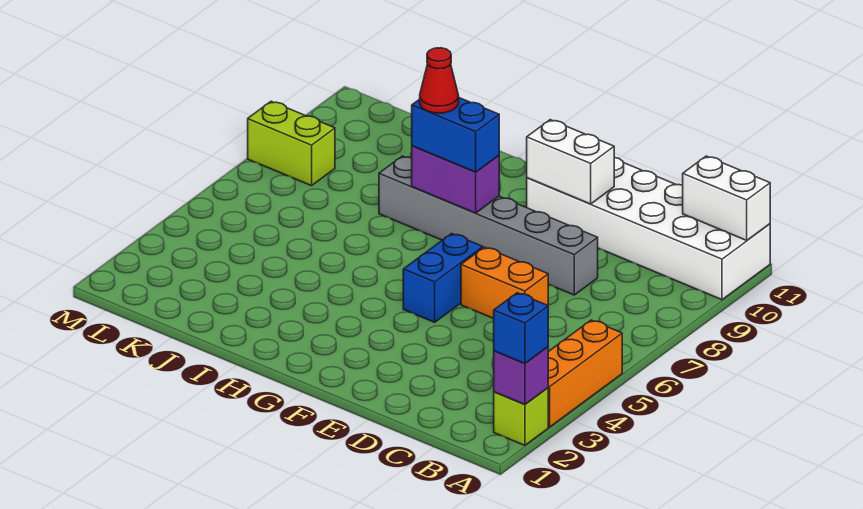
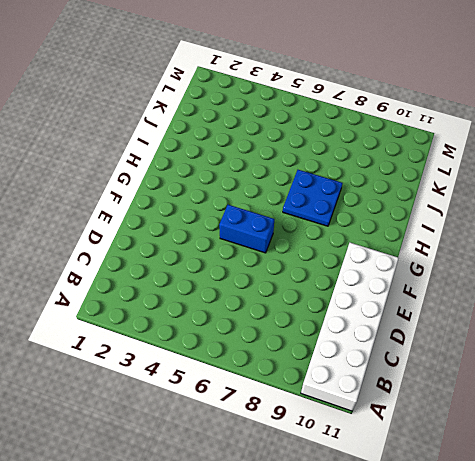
blue 2x2 plate [283,170,342,226] -> grey 1x6 brick [379,156,598,295]
none -> lime 1x1 brick [494,388,548,445]
none -> orange 1x3 brick [548,320,622,427]
none -> orange 1x2 brick [461,247,548,319]

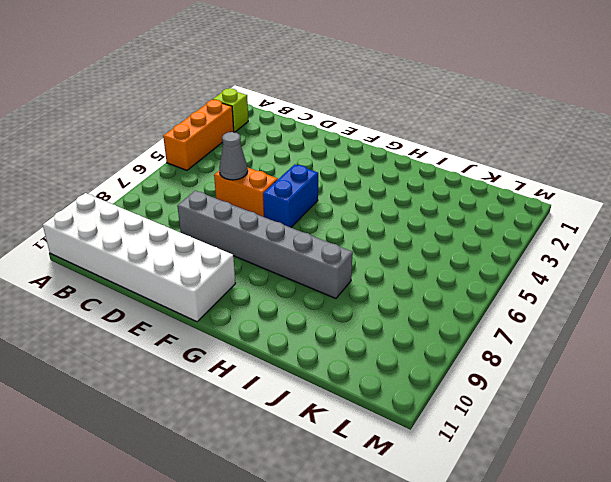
grey 1x1 cone [219,132,248,180] -> none
none -> lime 1x2 brick [248,101,335,186]
none -> purple 1x1 brick [494,347,548,404]
none -> white 1x2 brick [683,156,770,240]

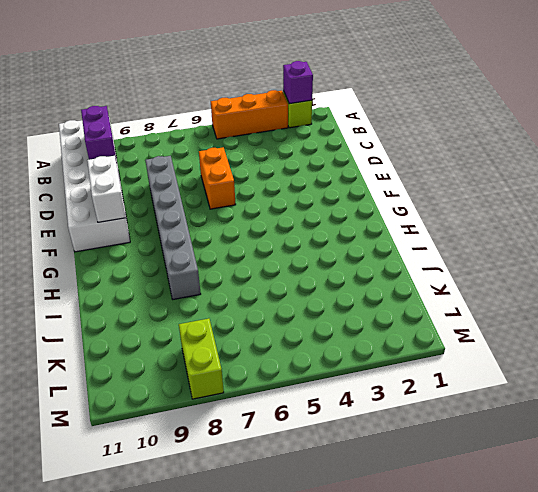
purple 1x2 brick [81,106,117,163] -> purple 1x2 brick moved to [412,146,499,213]
none -> blue 1x2 brick [403,234,483,322]
none -> white 1x2 brick [683,156,770,240]
none -> blue 1x1 brick [494,293,548,363]

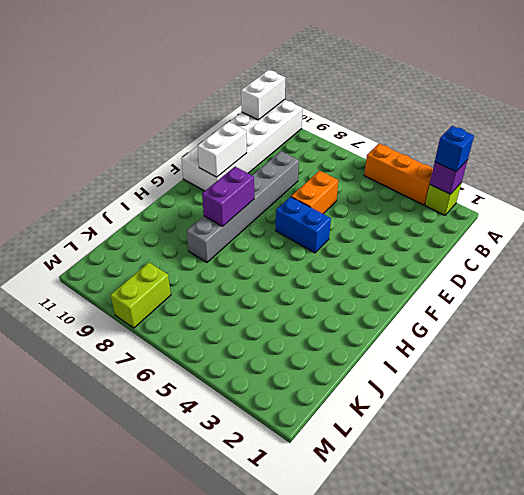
none -> blue 1x2 brick [412,98,499,172]
none -> red 1x1 cone [420,48,459,113]

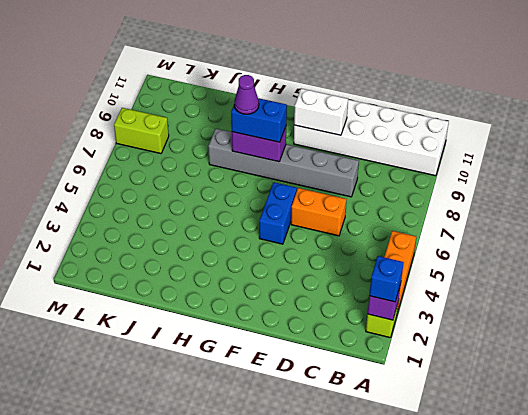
purple 1x1 cone [234,75,259,114] -> red 1x1 cone [420,48,459,113]
none -> white 1x2 brick [683,156,770,240]

